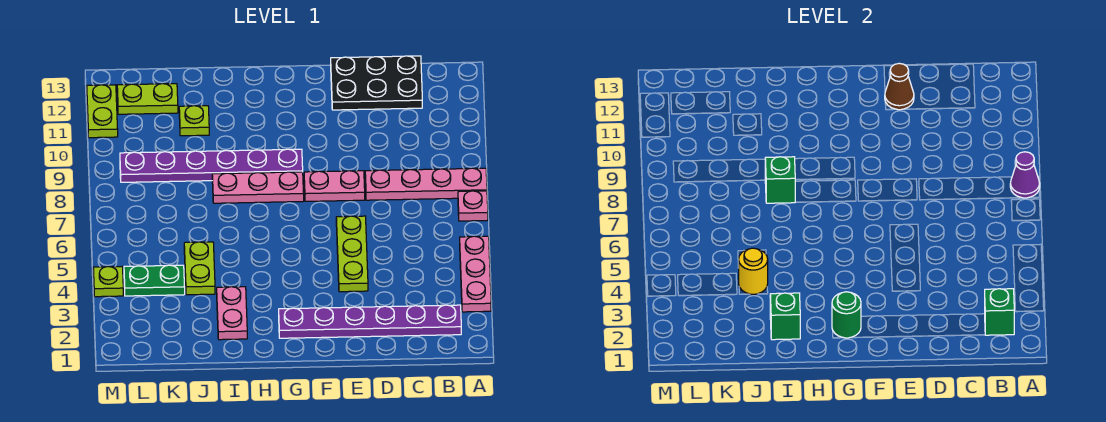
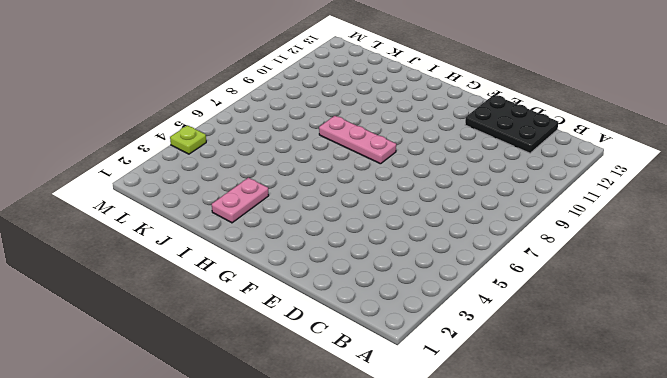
none -> pink 1x3 plate [460,236,491,312]
none -> pink 1x1 plate [458,191,488,221]
none -> pink 1x4 plate [365,168,487,200]

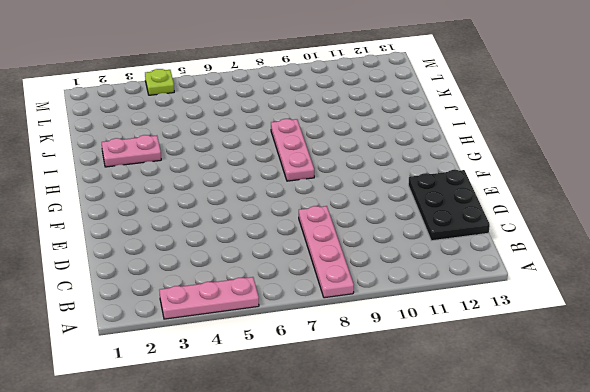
none -> pink 1x1 plate [458,191,488,221]
none -> purple 1x6 plate [279,305,461,338]
none -> lime 1x3 plate [336,216,368,292]

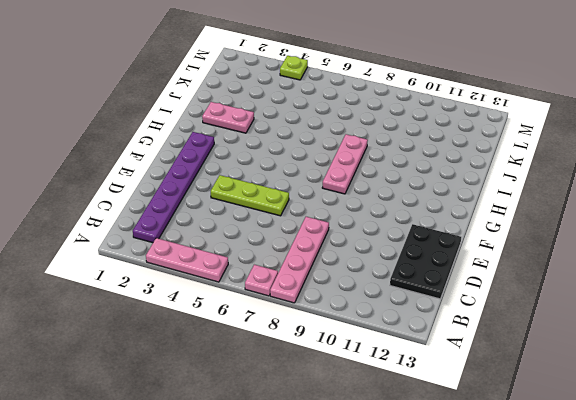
none -> pink 1x2 plate [304,171,365,201]
none -> purple 1x6 plate [120,149,303,182]
none -> lime 1x2 plate [184,242,215,295]

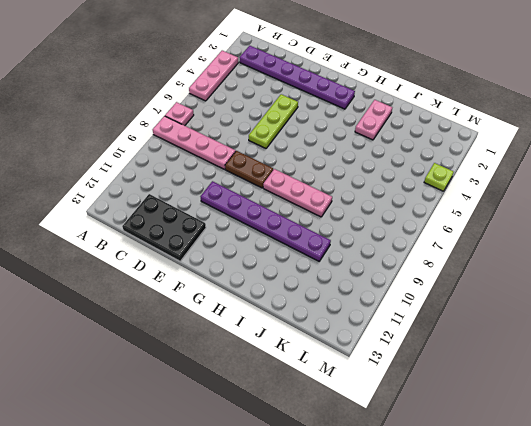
brown 1x2 plate [225,151,273,188] -> pink 1x2 plate [304,171,365,201]
purple 1x6 plate [201,181,331,261] -> purple 1x6 plate moved to [120,149,303,182]
none -> lime 1x2 plate [184,242,215,295]
none -> lime 1x1 plate [179,106,209,136]
none -> green 1x2 plate [124,265,185,296]

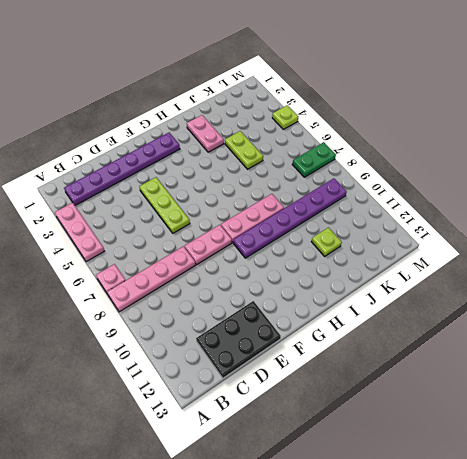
green 1x2 plate [292,142,336,177] -> green 1x2 plate moved to [124,265,185,296]
none -> lime 1x2 plate [117,84,178,114]
none -> lime 1x2 plate [87,85,118,138]
none -> purple 1x1 cone [1010,152,1040,198]

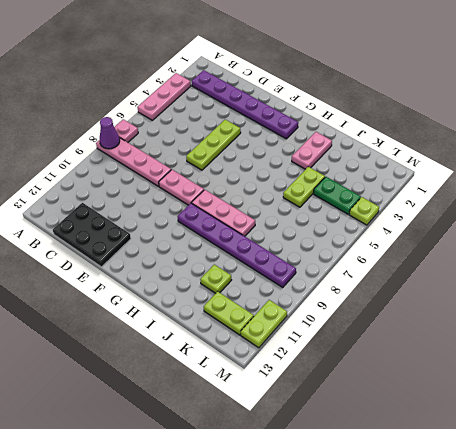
none -> green 1x1 brick [985,289,1014,335]
none -> brown 1x1 cone [885,63,914,110]
none -> green 1x1 round brick [832,292,861,338]

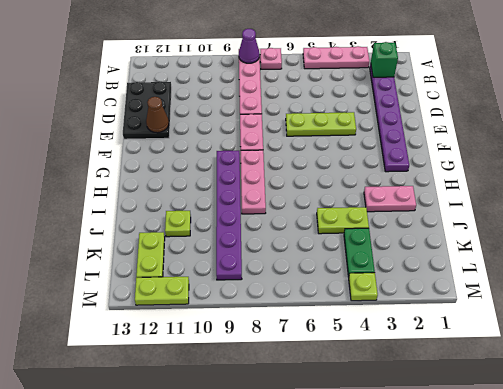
none -> green 1x1 round brick [832,292,861,338]
none -> green 1x1 brick [770,293,800,340]
none -> green 1x1 brick [765,157,796,203]

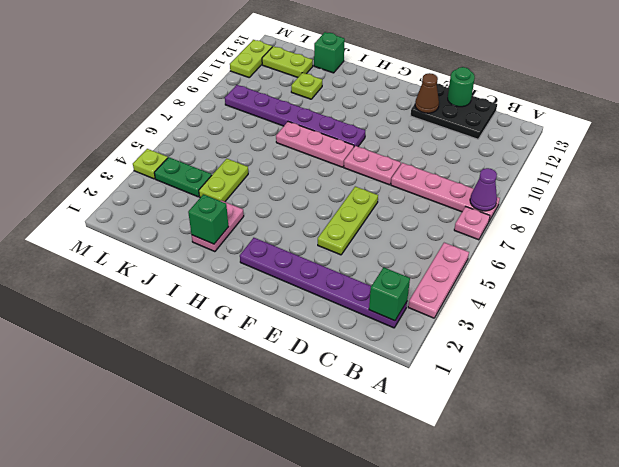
green 1x1 round brick [448,67,475,107] -> green 1x1 round brick moved to [832,292,861,338]
green 1x1 brick [314,32,345,73] -> green 1x1 brick moved to [765,157,796,203]
none -> yellow 1x1 round brick [739,248,768,294]

